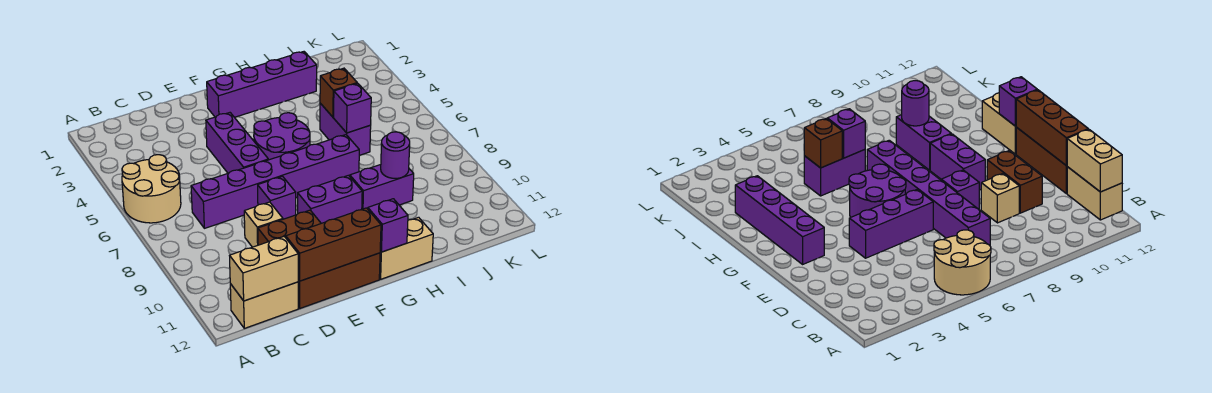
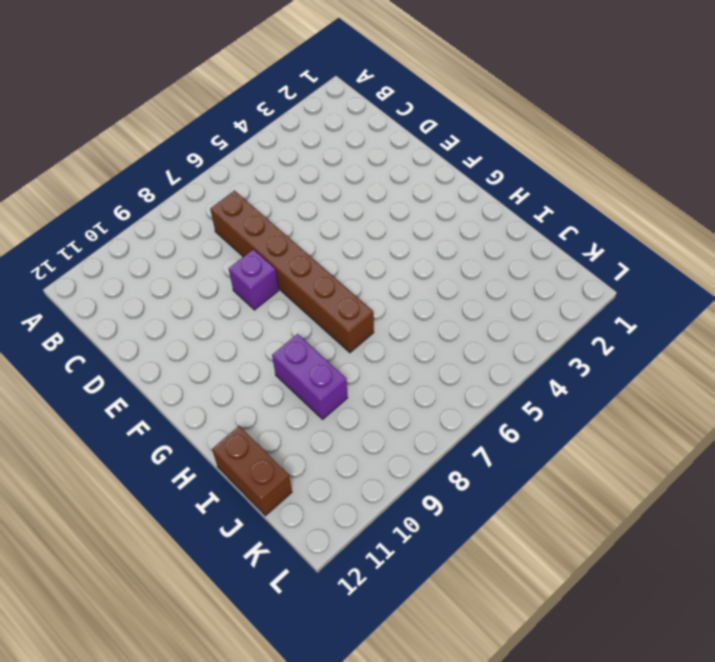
brown 1x6 brick [210,191,374,353] -> purple 1x6 brick [191,135,359,228]
brown 1x2 brick [212,426,292,516] -> brown 1x2 brick moved to [258,210,321,245]
none -> tan 2x2 round brick [122,155,181,223]
none -> tan 1x2 brick [230,282,298,328]
none -> tan 1x1 brick [244,202,283,247]

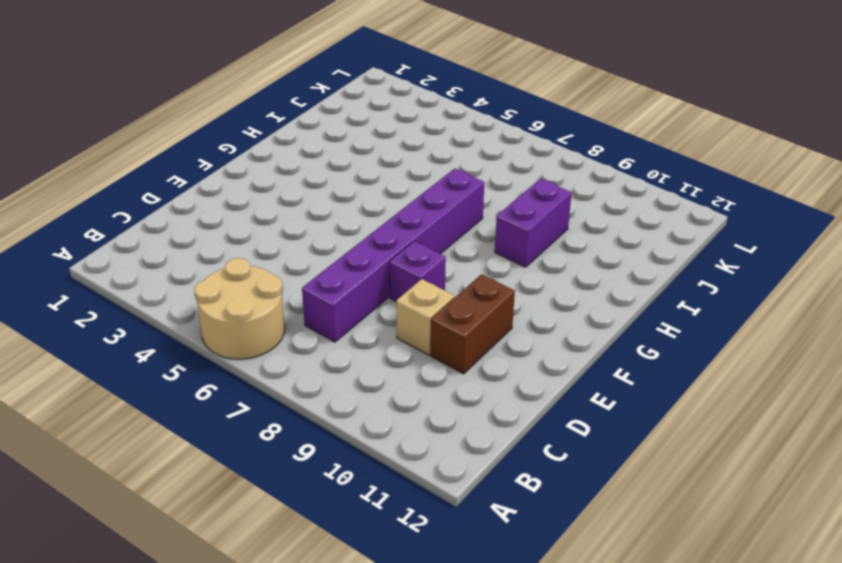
none -> tan 1x2 brick [230,282,298,328]
none -> brown 1x3 brick [298,253,380,308]
none -> purple 1x3 brick [206,113,268,173]

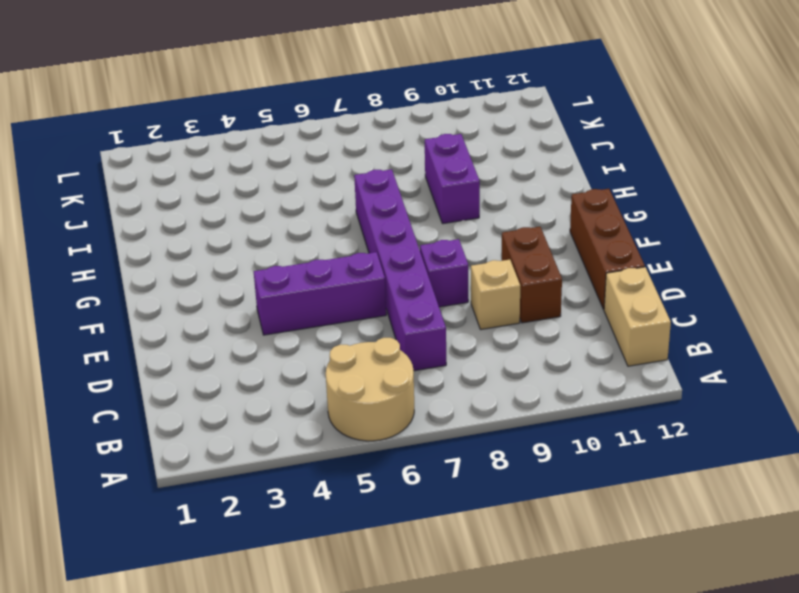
none -> purple 1x4 brick [207,52,317,117]
none -> purple 2x2 round brick [254,113,310,160]
none -> purple 1x2 brick [298,175,362,223]

